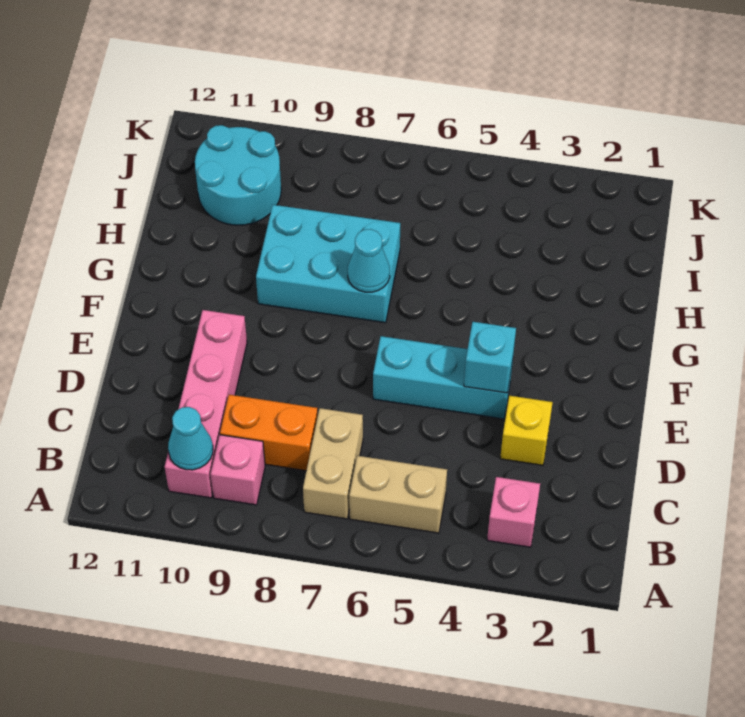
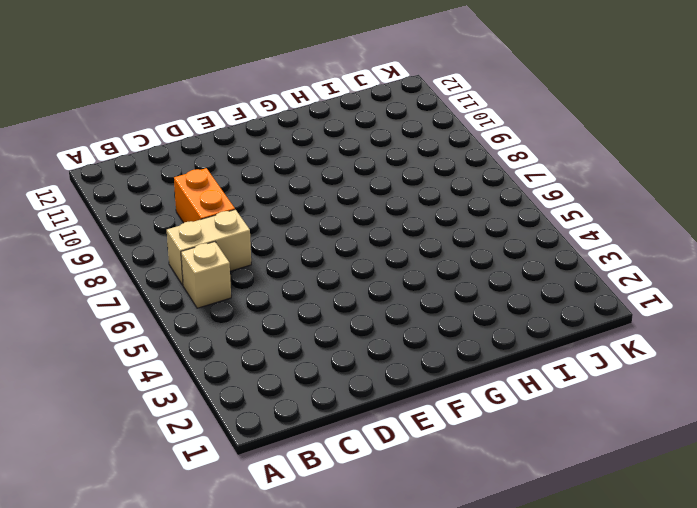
tan 1x1 brick [181,242,231,308] -> tan 1x2 brick [349,456,447,533]
none -> pink 1x1 brick [487,477,540,547]
none -> pink 1x1 brick [211,435,265,505]
none -> pink 1x4 brick [165,310,247,498]

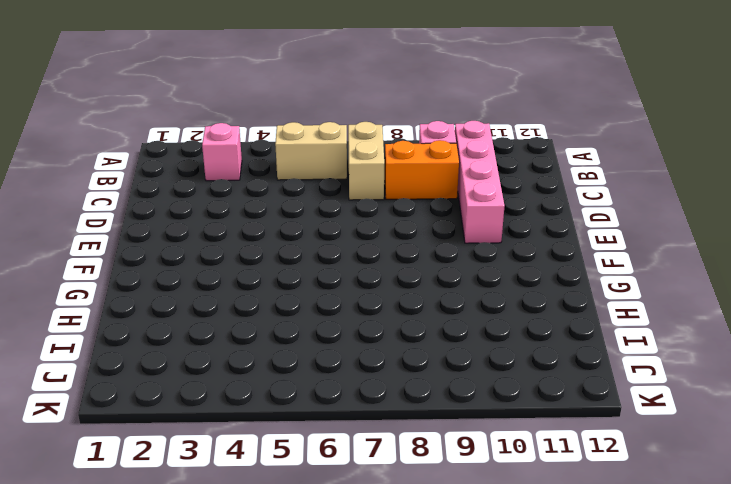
none -> yellow 1x1 brick [500,396,553,465]
none -> cyan 1x3 brick [373,336,513,419]
none -> cyan 2x3 brick [256,205,400,323]

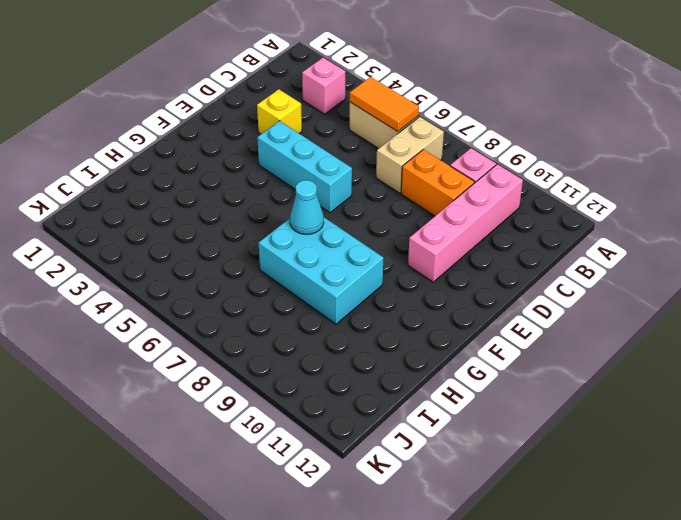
orange 1x2 tile [350,77,419,132] -> none
none -> cyan 2x2 round brick [195,125,281,225]
none -> cyan 1x1 cone [168,407,213,470]
none -> cyan 1x1 brick [464,322,516,393]

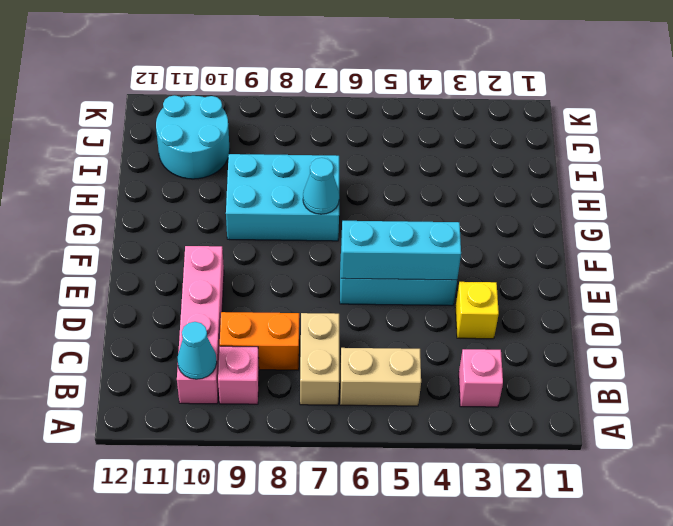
cyan 1x3 brick [341,221,461,280] -> cyan 1x1 brick [464,322,516,393]

